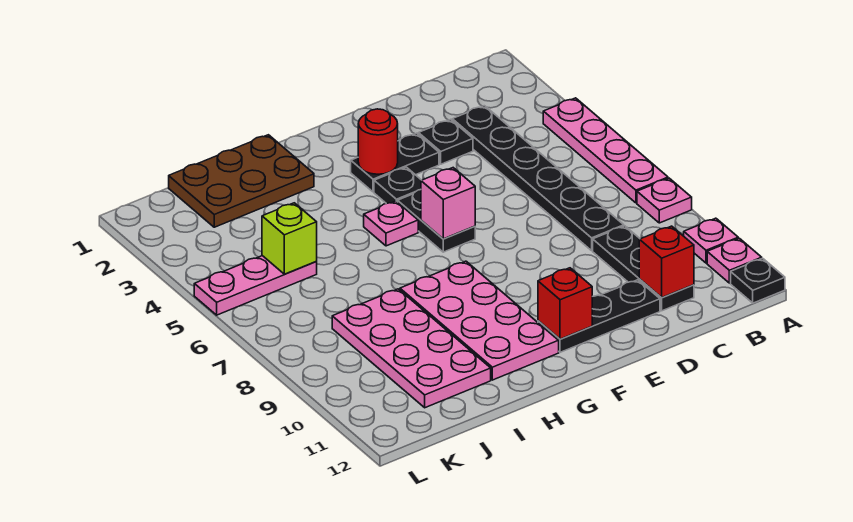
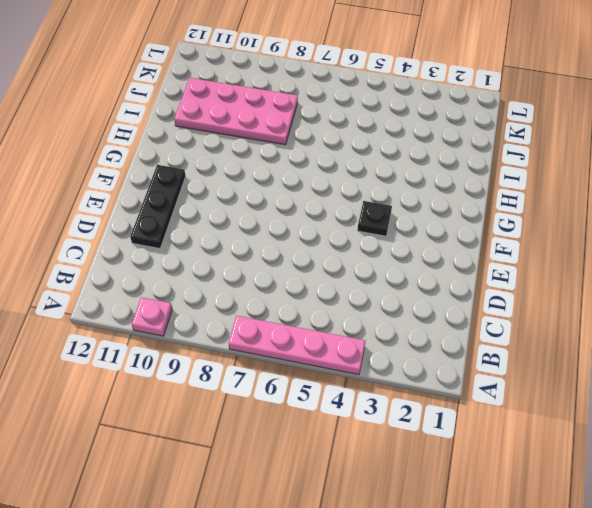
none -> pink 1x1 plate [637,178,692,223]
none -> pink 1x1 plate [707,238,762,283]
none -> black 1x1 plate [731,258,785,303]

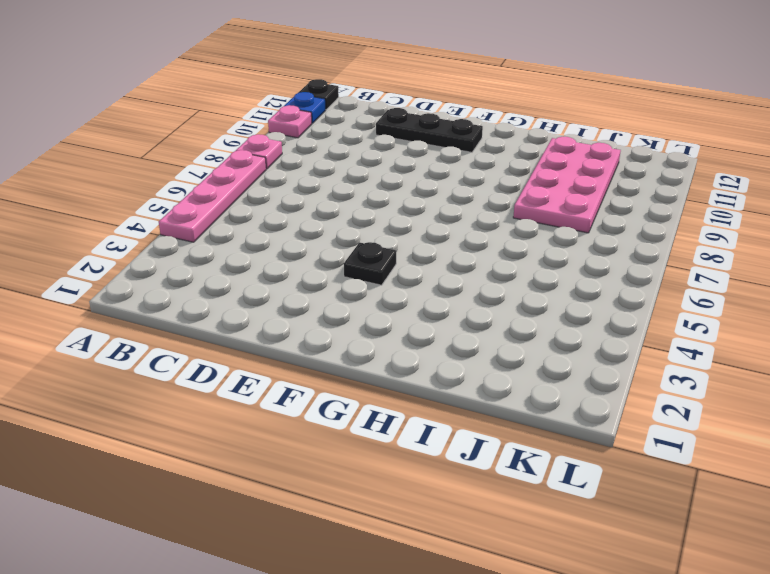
blue 1x1 plate [284,92,326,123] -> pink 1x1 plate [707,238,762,283]
none -> black 1x6 plate [452,106,624,251]
none -> black 1x3 plate [593,226,694,311]
none -> black 1x1 plate [418,119,473,164]

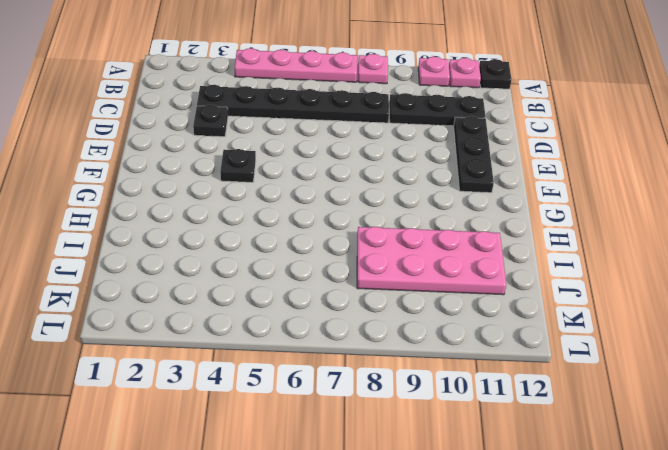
none -> black 1x2 plate [351,133,439,192]
none -> black 1x2 plate [398,190,475,252]
none -> pink 1x1 plate [364,201,418,246]

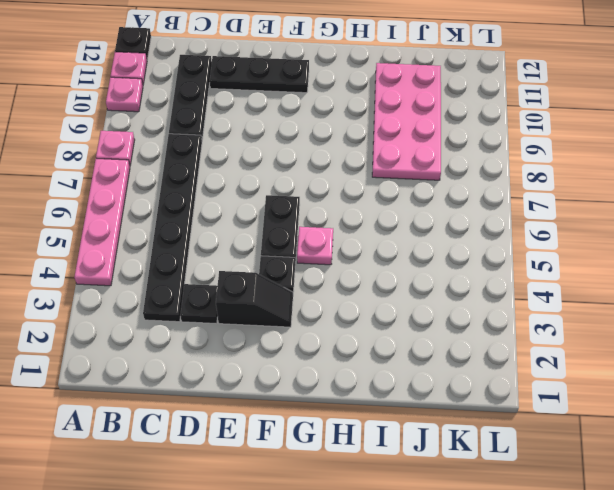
black 1x2 slope [216,271,293,327] -> black 1x2 plate [351,133,439,192]
none -> pink 2x4 plate [400,261,559,380]
none -> brown 2x3 plate [169,135,314,227]
none -> pink 1x3 plate [194,256,317,315]

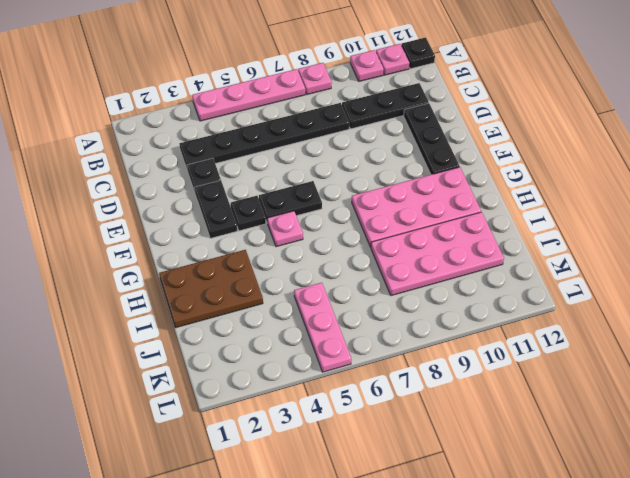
brown 2x3 plate [159,250,263,328] -> brown 2x3 plate turned to [169,135,314,227]
none -> red 1x1 brick [639,226,694,298]
none -> red 1x1 round brick [358,109,398,174]
none -> pink 1x1 brick [421,168,475,239]

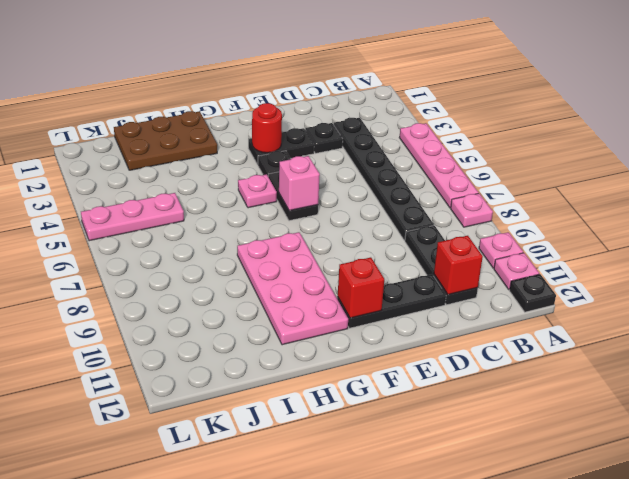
none -> pink 2x4 plate [332,289,491,408]
none -> lime 1x1 brick [262,203,317,274]

